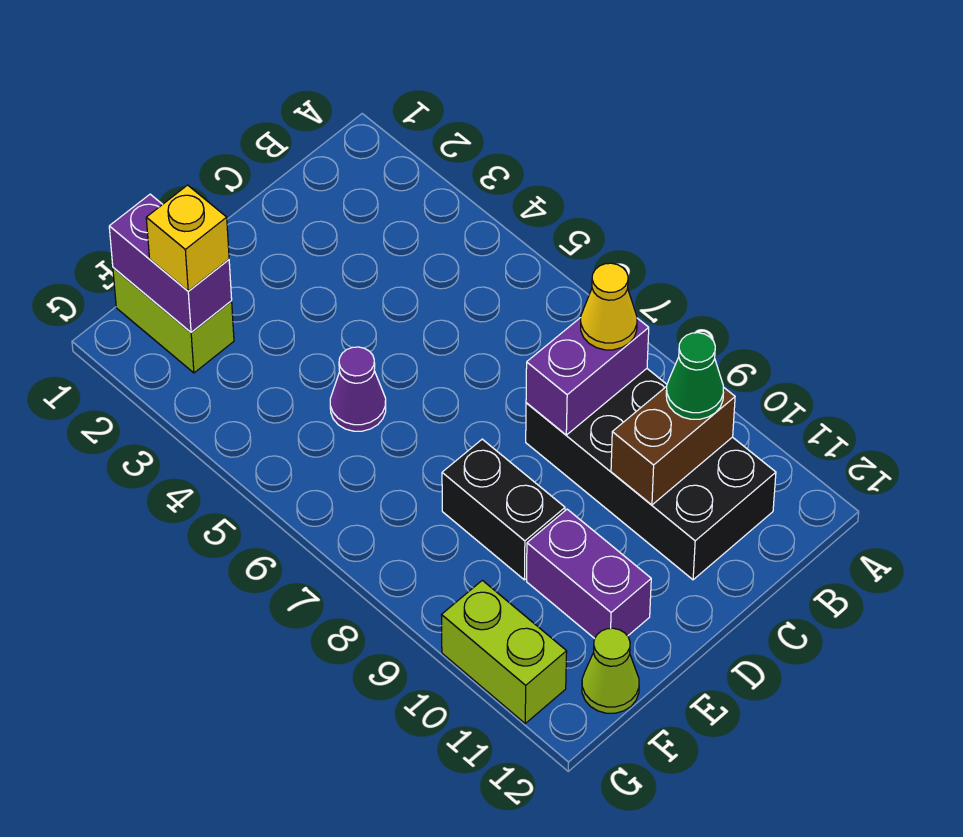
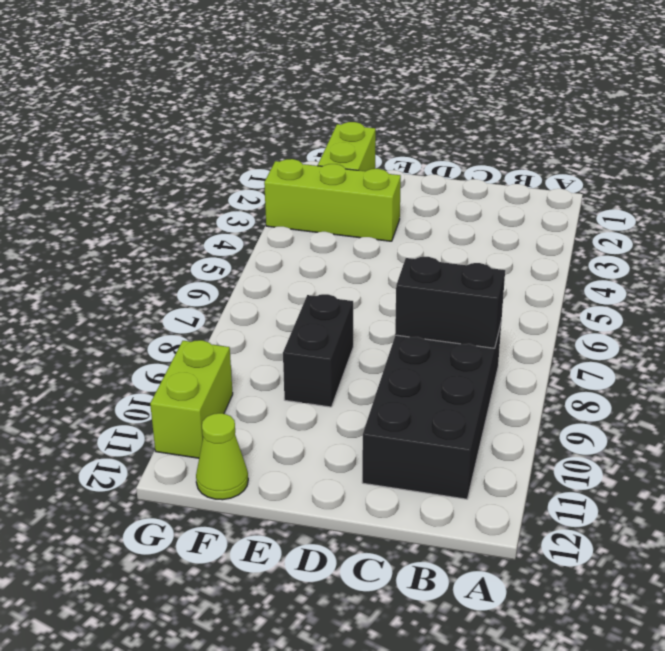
black 1x2 brick [395,257,505,348] -> purple 1x2 brick [526,318,649,435]
lime 1x3 brick [264,159,401,241] -> none
none -> purple 1x1 cone [330,347,386,431]
none -> purple 1x2 brick [527,509,651,639]
none -> brown 1x2 brick [611,386,735,505]

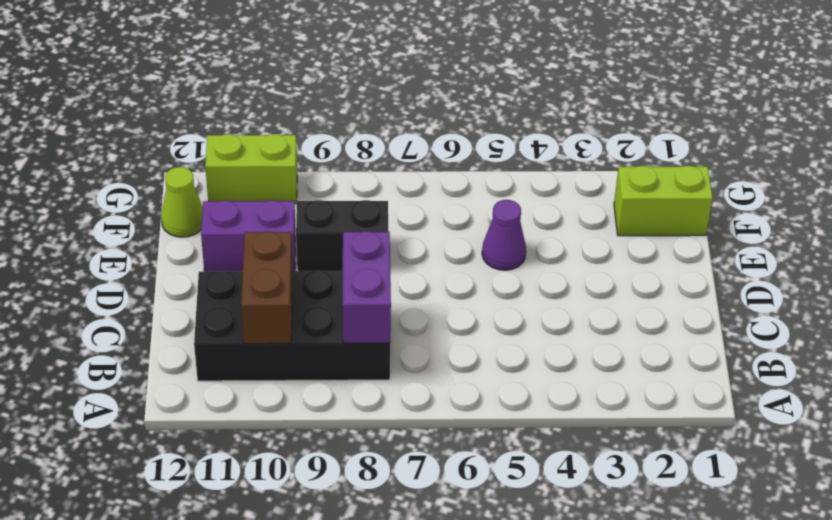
none -> purple 1x2 brick [109,194,232,332]
none -> yellow 1x1 cone [581,263,637,350]
none -> green 1x1 cone [666,333,724,419]

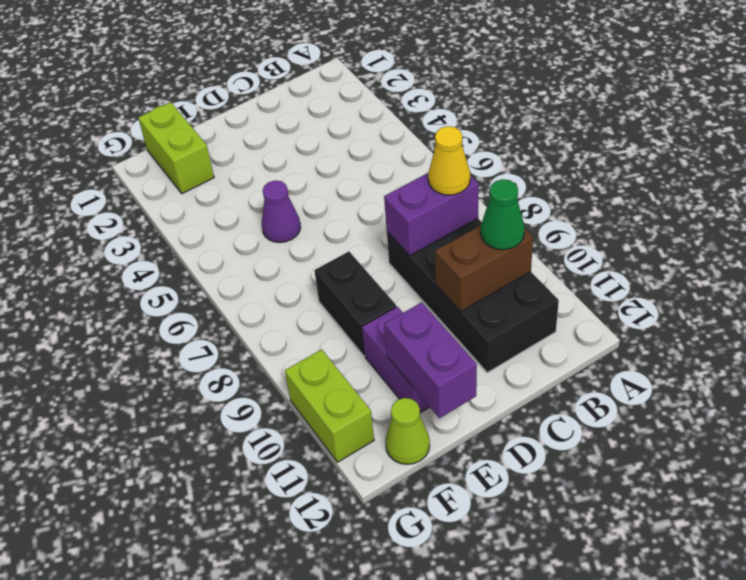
purple 1x2 brick [384,302,477,418] -> purple 1x2 brick moved to [109,194,232,332]
none -> yellow 1x1 brick [146,185,229,291]

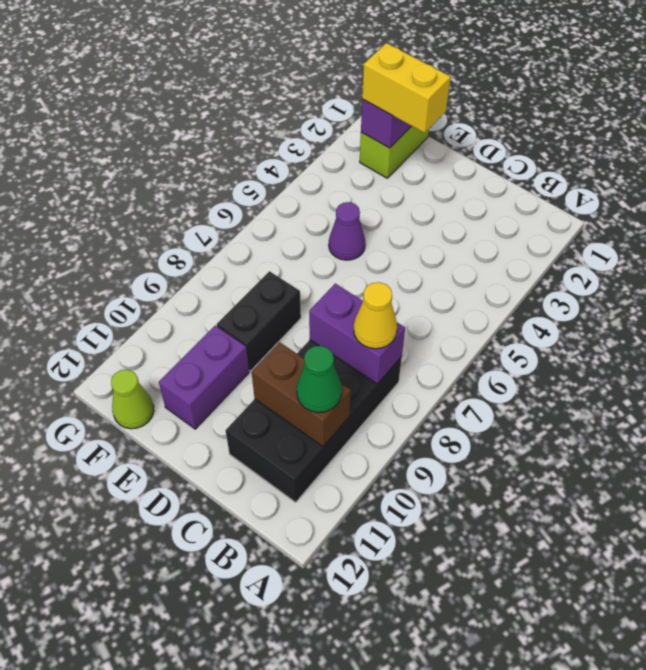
yellow 1x2 brick [362,43,451,133] -> yellow 1x1 brick [146,185,229,291]
none -> lime 1x2 brick [442,580,567,723]

